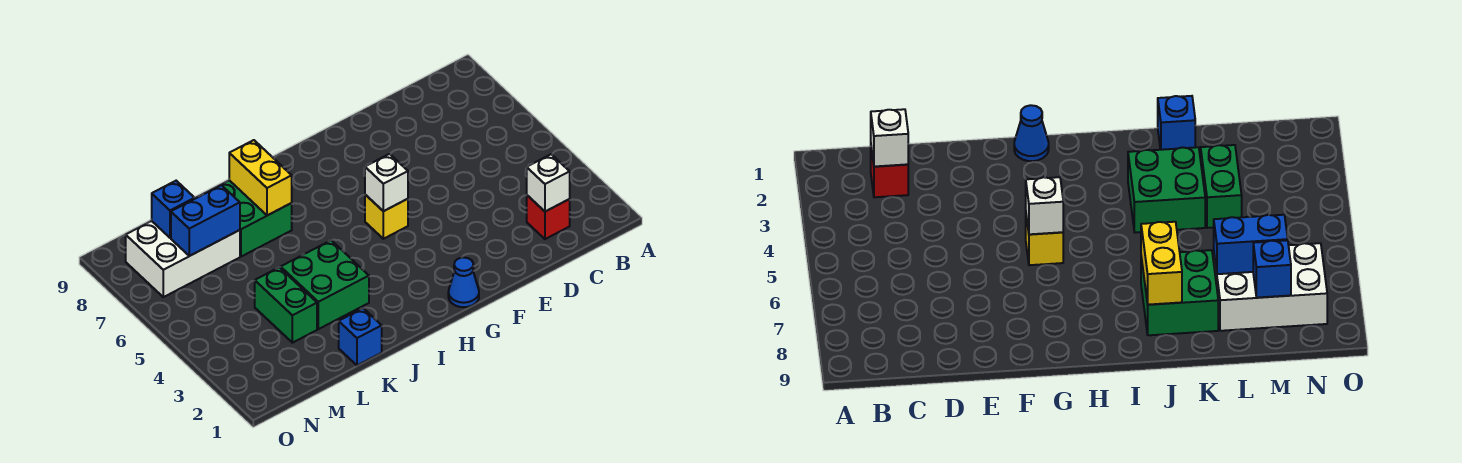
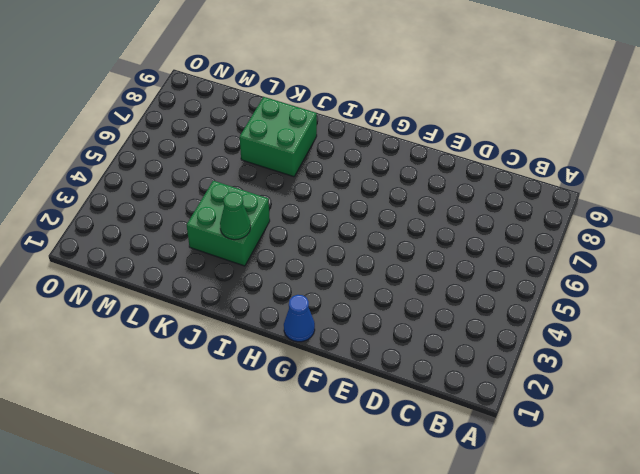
green 1x1 cone [220,192,251,240] -> none
none -> red 1x1 brick [527,195,570,239]
none -> yellow 1x1 brick [365,195,408,239]
none -> blue 1x1 brick [339,308,382,365]

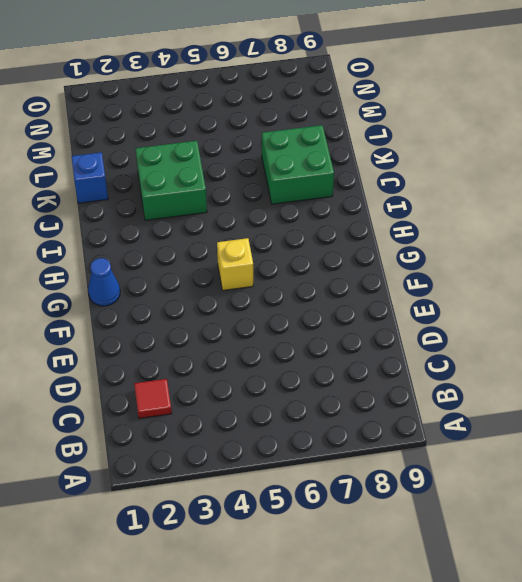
red 1x1 tile [134,379,172,418] -> red 1x1 brick [527,195,570,239]
none -> green 1x2 brick [255,267,317,343]
none -> white 2x3 brick [126,195,240,297]
none -> white 1x1 brick [527,154,570,212]

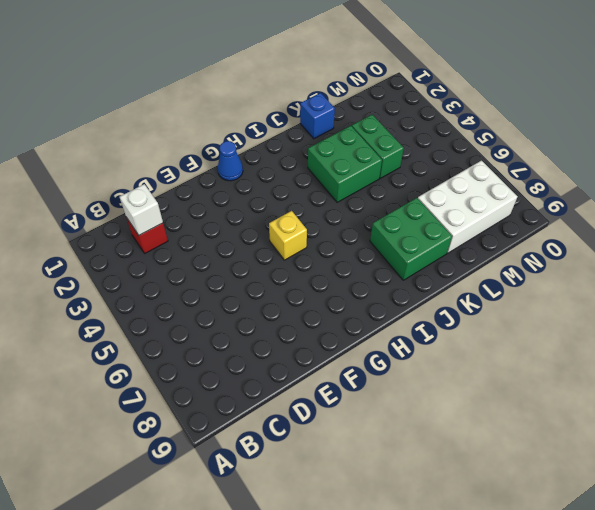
none -> white 1x1 brick [365,154,408,211]
none -> yellow 1x2 brick [229,140,292,215]
none -> blue 1x2 brick [171,185,240,256]

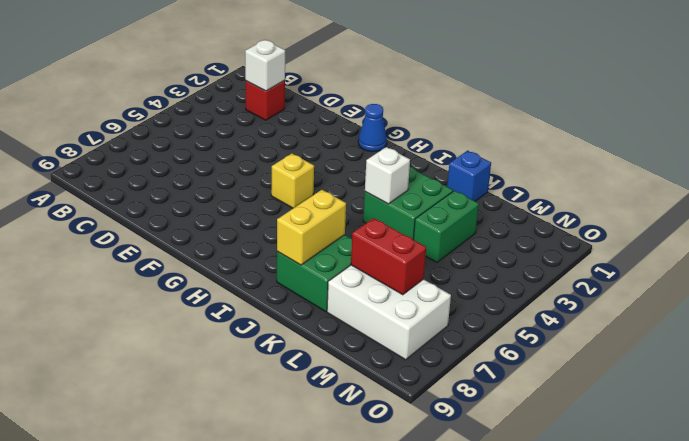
white 1x1 brick [365,147,410,204] -> white 1x1 brick moved to [365,154,408,211]
red 1x2 brick [351,218,426,295] -> blue 1x2 brick [171,185,240,256]
none -> blue 1x1 brick [152,181,195,238]

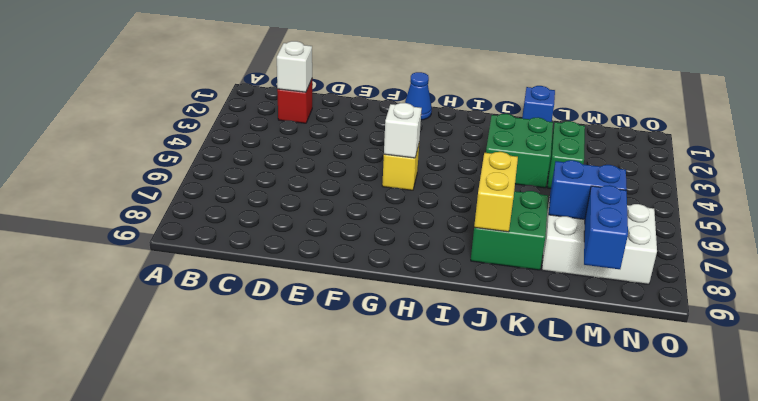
blue 1x2 brick [584,185,628,269] -> blue 1x1 brick [152,181,195,238]

